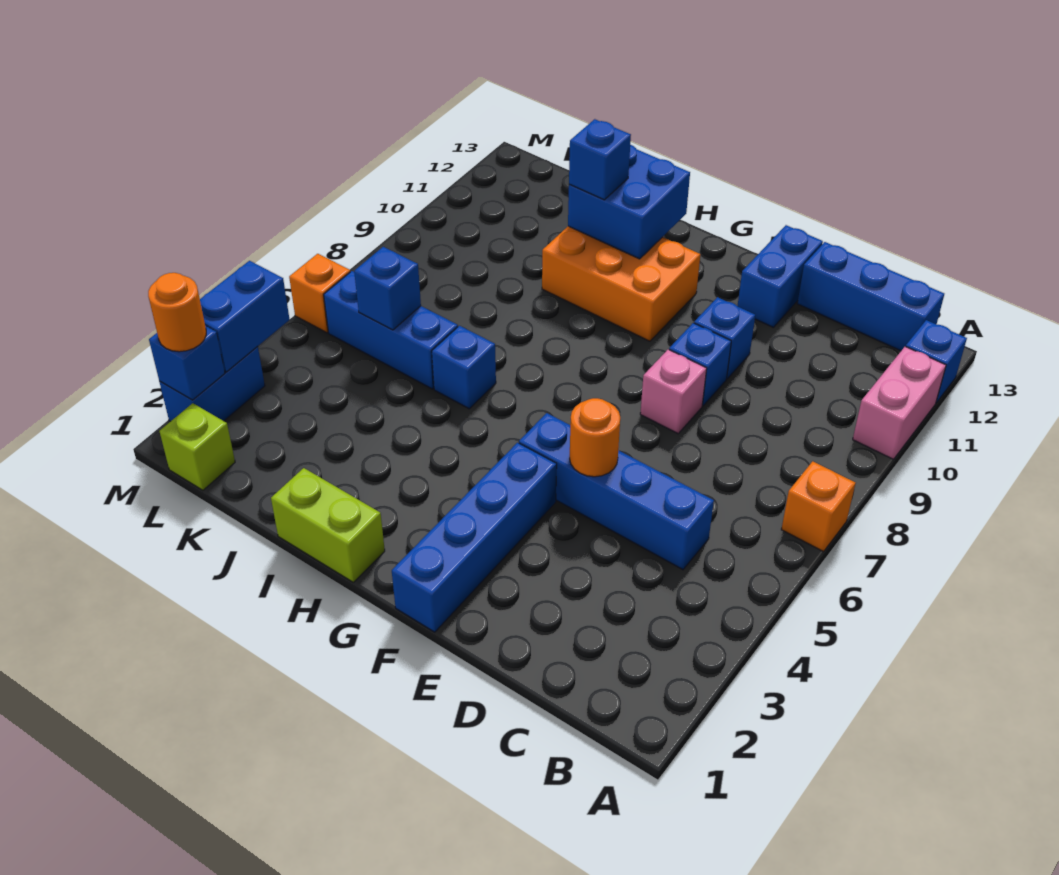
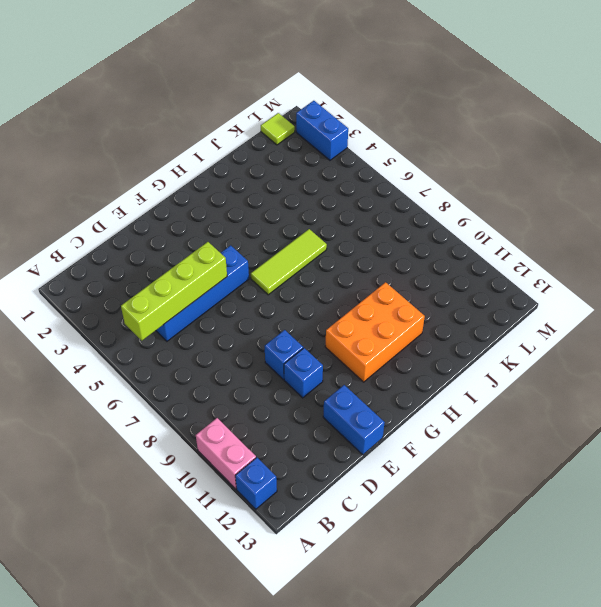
lime 1x4 brick [121,242,227,340] -> orange 1x1 round brick [570,398,620,477]
lime 1x3 tile [251,229,327,295] -> blue 1x1 brick [432,326,496,409]
lime 1x1 tile [261,113,295,145] -> lime 1x1 brick [159,403,235,490]
none -> orange 1x1 brick [781,461,856,552]
none -> blue 1x3 brick [797,242,944,351]
none -> pink 1x1 brick [640,349,707,434]

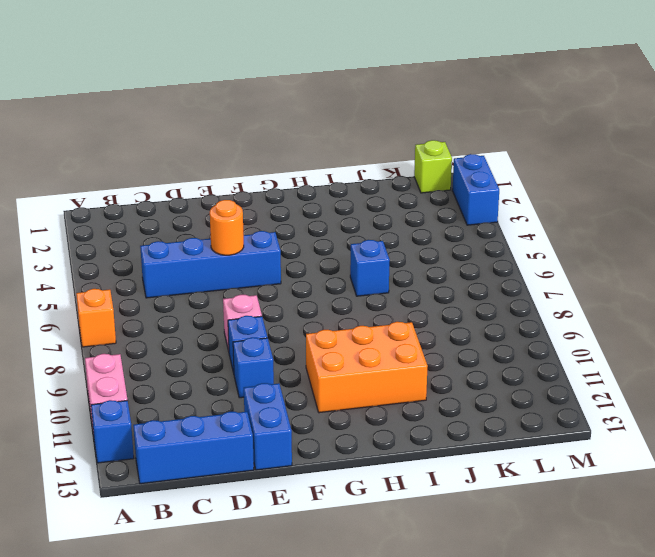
none -> blue 1x4 brick [392,443,557,632]
none -> lime 1x2 brick [271,468,385,582]
none -> blue 1x3 brick [324,271,458,389]

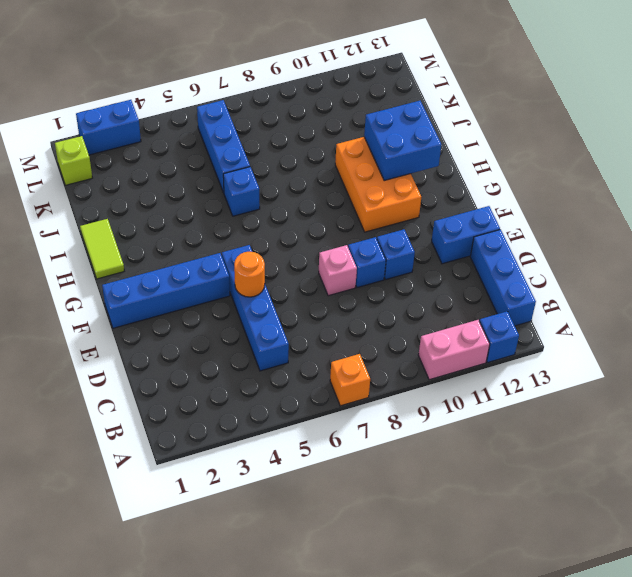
lime 1x2 tile [80,219,124,279] -> lime 1x2 brick [271,468,385,582]
none -> orange 1x1 brick [289,254,350,333]
none -> blue 1x1 brick [354,247,421,330]
none -> blue 1x1 brick [149,326,225,400]

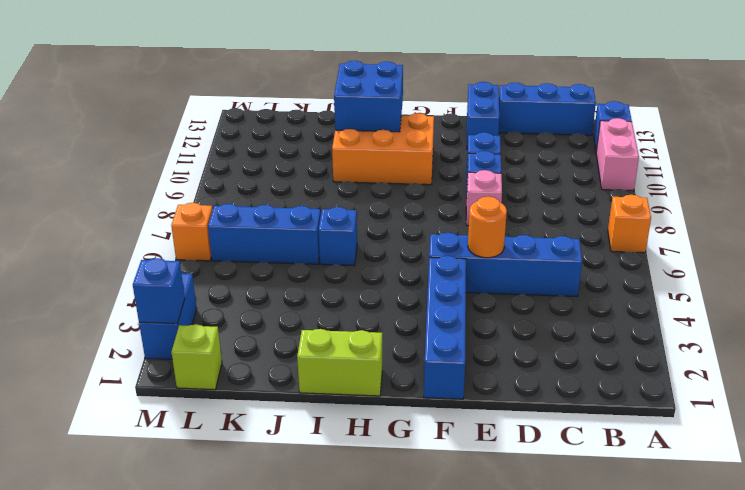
none -> blue 1x1 brick [354,247,421,330]
none -> blue 1x2 brick [200,261,290,372]
none -> blue 1x1 brick [569,119,631,200]

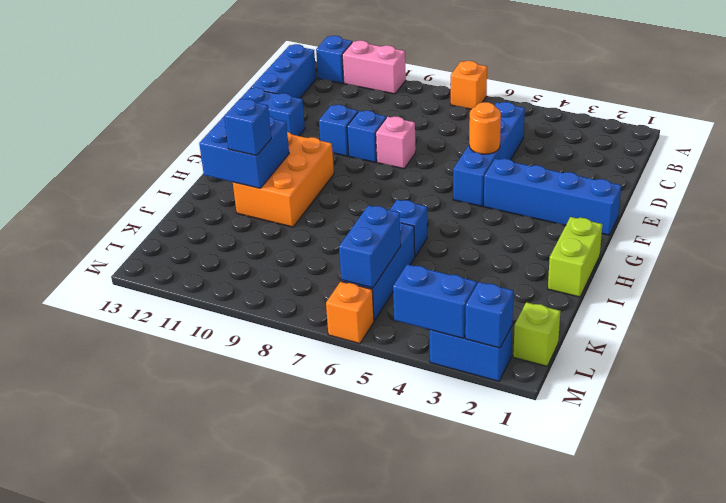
blue 1x2 brick [339,205,401,288] -> blue 1x1 brick [354,247,421,330]
none -> orange 1x1 round brick [148,273,206,352]

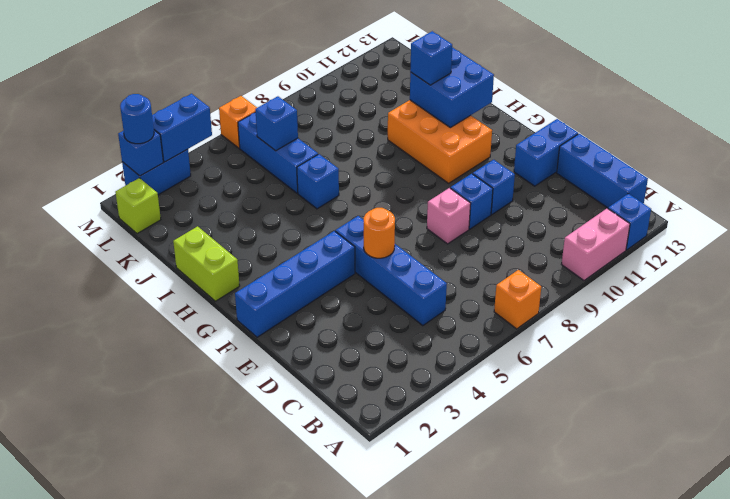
blue 1x1 round brick [120,94,154,144] -> orange 1x1 round brick [148,273,206,352]

